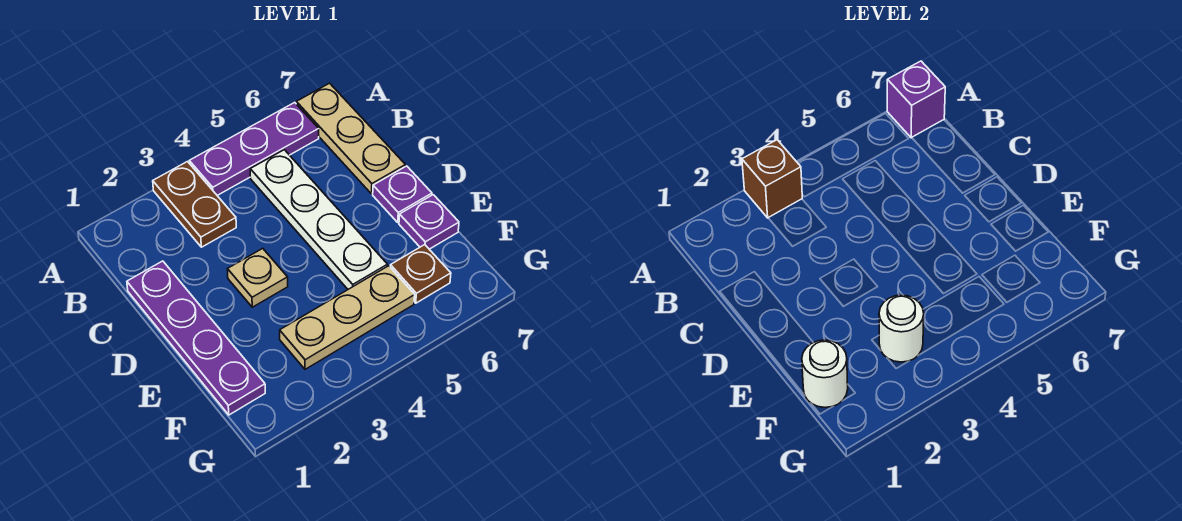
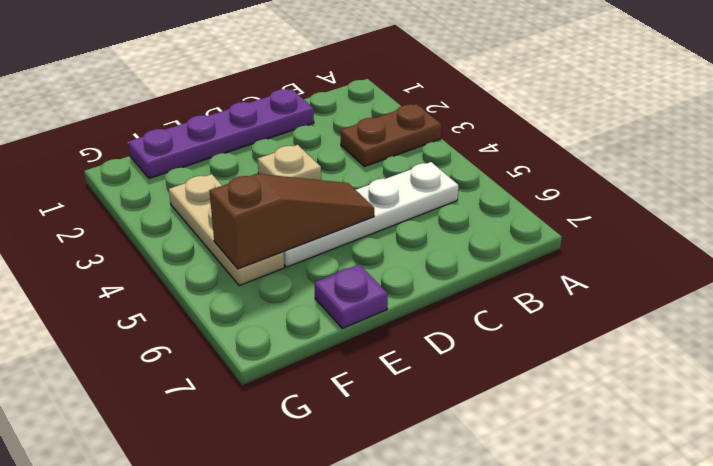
brown 1x3 slope [209,174,374,269] -> none
none -> purple 1x3 plate [189,102,319,195]
none -> tan 1x3 plate [296,83,405,194]
none -> purple 1x1 plate [373,166,432,222]

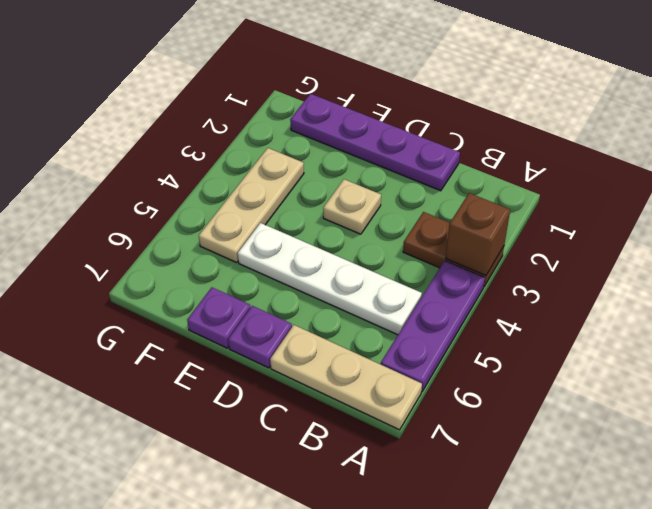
none -> brown 1x1 plate [390,245,451,303]
none -> purple 1x1 brick [887,61,945,138]
none -> white 1x1 round brick [802,340,848,407]

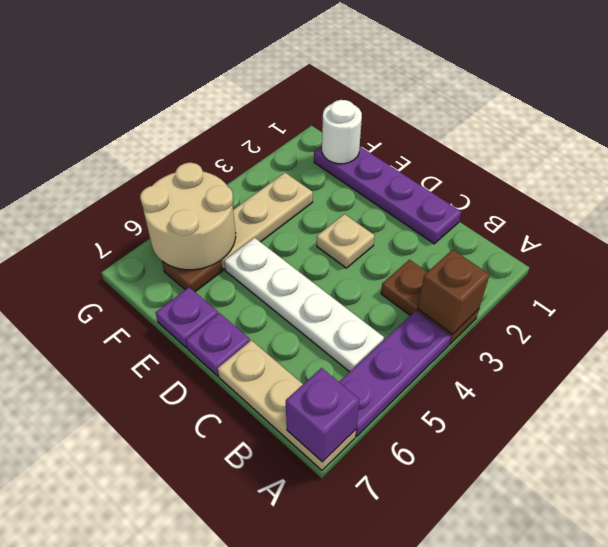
tan 2x2 round brick [140,163,236,270] -> none
none -> white 1x1 round brick [879,295,924,362]

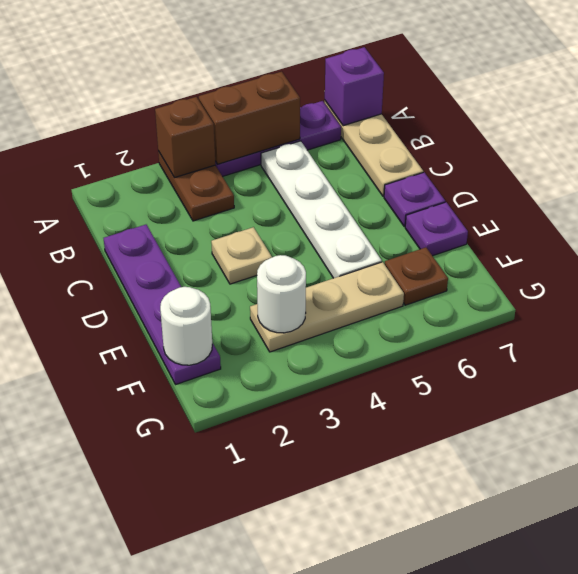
brown 1x2 brick [199,72,300,164] -> none

